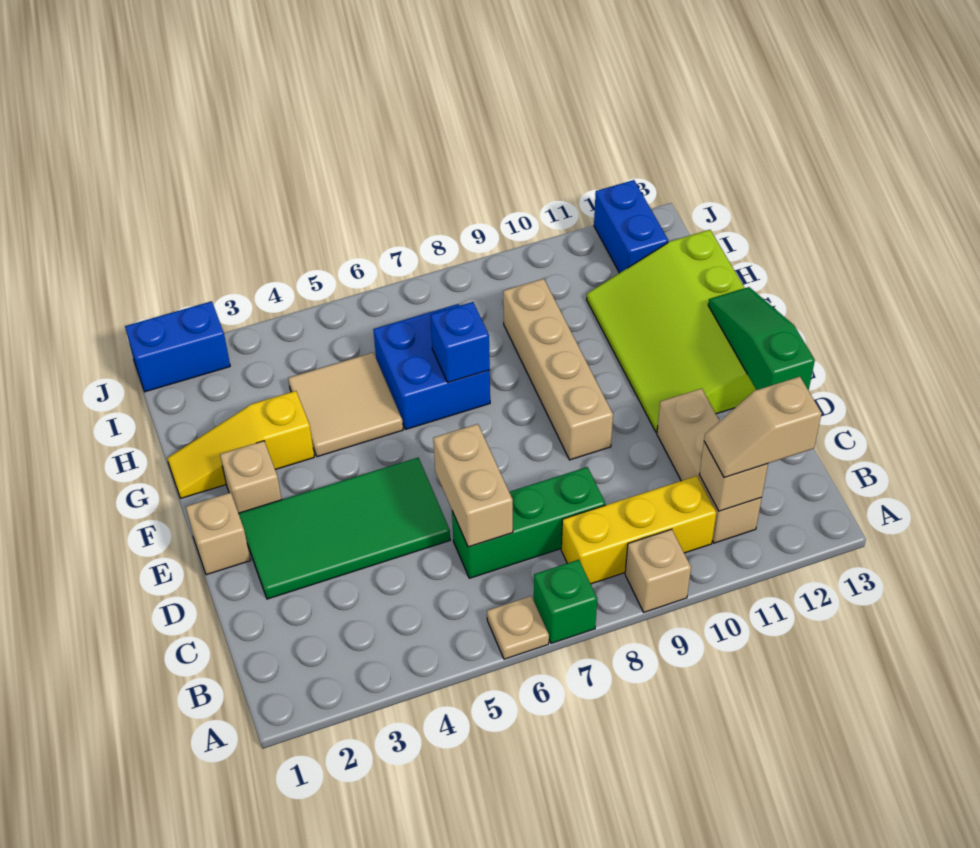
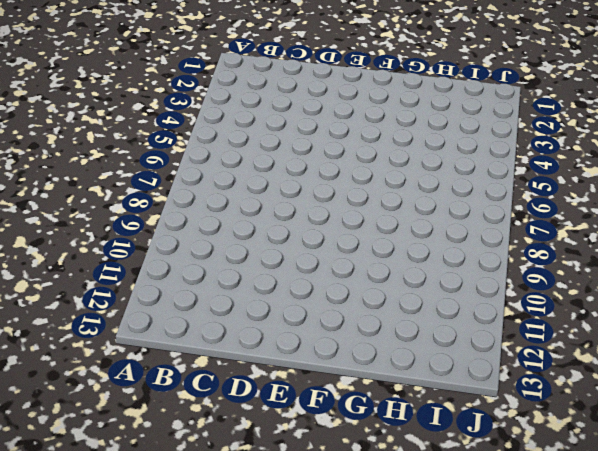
none -> tan 1x1 plate [487,596,549,659]
none -> green 1x1 brick [534,560,597,643]
none -> tan 1x1 brick [625,529,691,612]

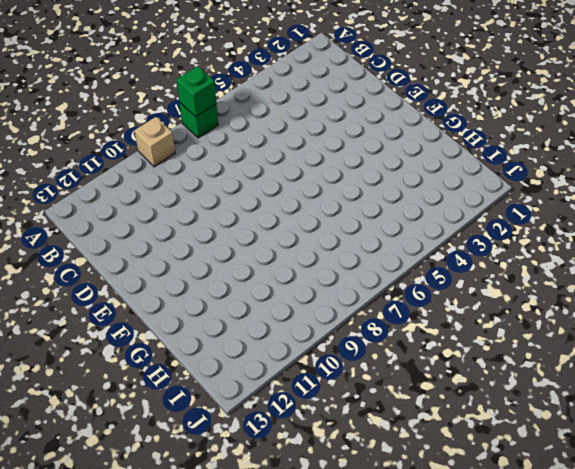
green 1x1 brick [176,66,216,117] -> none
none -> tan 1x1 plate [487,596,549,659]
none -> yellow 1x3 brick [561,476,716,584]
none -> tan 1x3 brick [657,389,762,543]

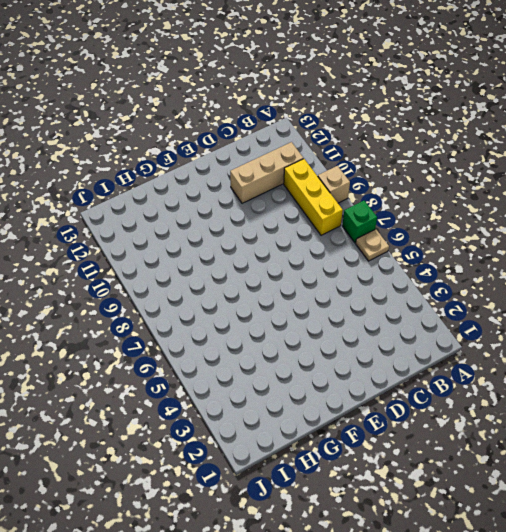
none -> green 1x3 brick [452,467,605,578]
none -> green 2x4 tile [238,458,450,599]
none -> tan 1x1 brick [186,493,251,575]

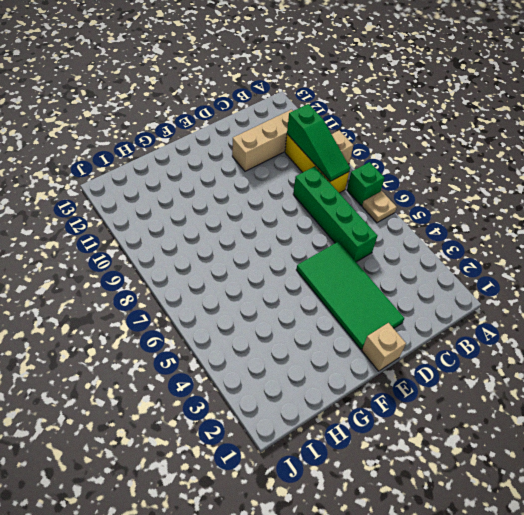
green 1x3 slope [287,104,350,181] -> green 1x3 slope turned to [708,287,815,390]
green 1x4 brick [293,166,378,262] -> green 1x3 brick [452,467,605,578]
none -> tan 1x4 brick [503,279,613,460]
none -> lime 3x4 slope [587,230,756,433]
none -> tan 1x1 brick [220,441,282,513]

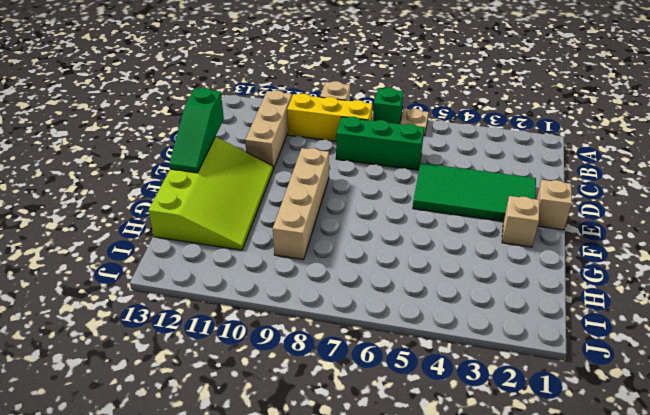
none -> yellow 1x3 slope [167,391,314,498]
none -> tan 2x2 tile [288,353,403,457]
none -> blue 2x2 brick [373,304,490,429]

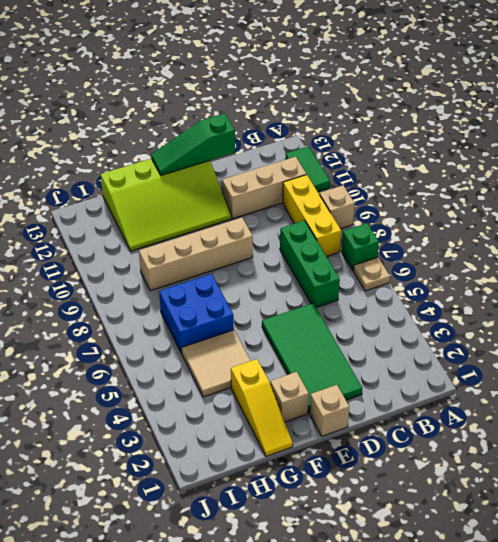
green 1x2 tile [286,146,330,192] -> none
none -> blue 1x2 brick [594,180,668,273]
none -> blue 1x2 brick [125,301,230,392]
none -> tan 1x1 brick [699,442,768,511]

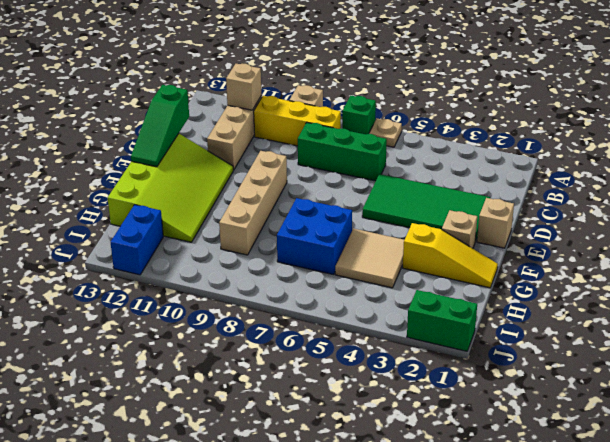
green 1x2 brick [407,290,477,351] -> blue 1x2 brick [125,301,230,392]
none -> tan 1x2 brick [433,424,513,547]
none -> blue 1x1 brick [430,302,490,383]
none -> tan 1x2 slope [704,377,822,478]

